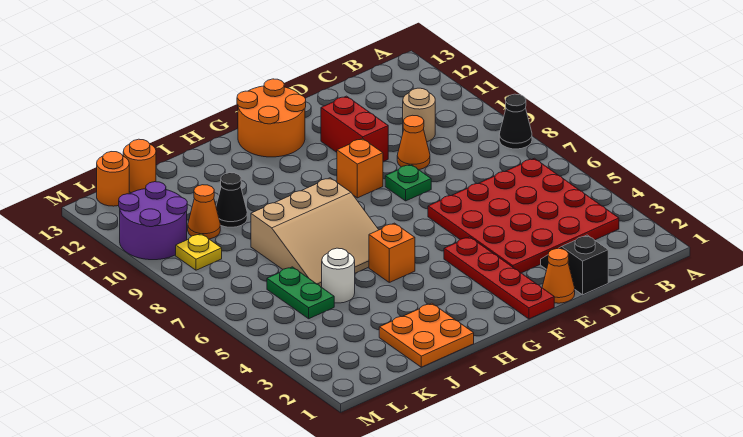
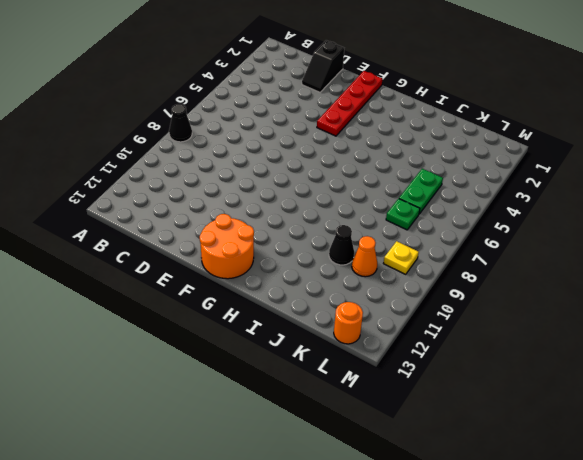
green 1x1 plate [386,199,420,230] -> green 1x1 plate moved to [385,164,431,201]
none -> red 4x4 plate [428,158,619,273]
none -> tan 1x1 round brick [403,88,435,142]
none -> orange 1x1 cone [397,115,430,170]

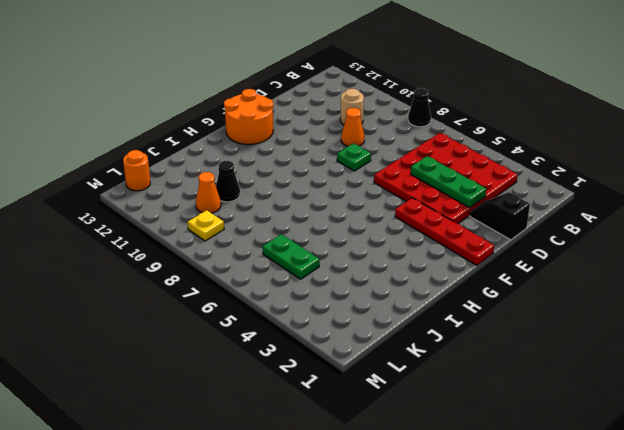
green 1x3 plate [411,156,486,208] -> none
none -> orange 1x1 cone [542,249,575,303]
none -> red 1x2 brick [321,96,388,162]
none -> orange 1x1 brick [337,138,383,198]

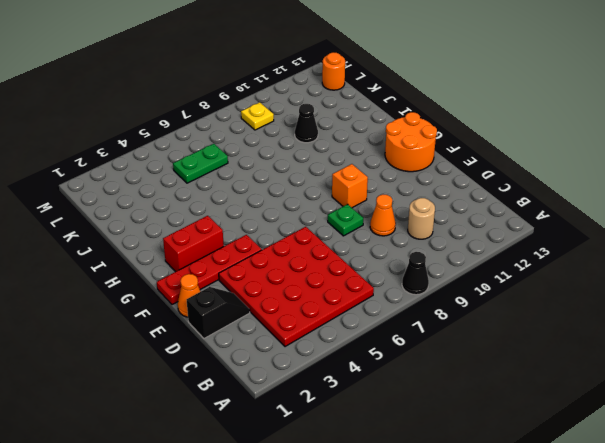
red 1x2 brick [163,216,224,272] -> red 1x2 brick moved to [321,96,388,162]
none -> orange 1x1 brick [369,223,415,282]
none -> tan 3x3 slope [251,178,378,287]
none -> orange 2x2 plate [379,303,474,367]

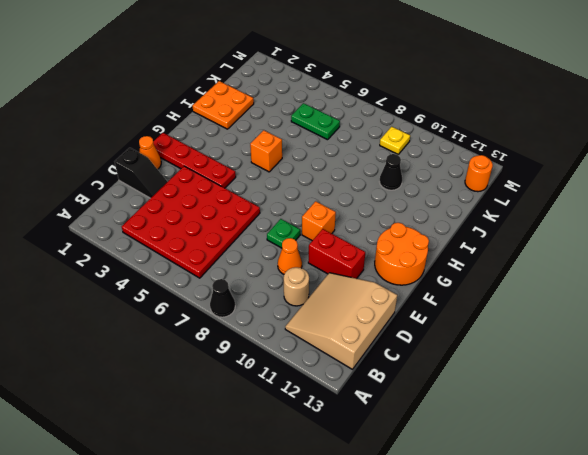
tan 3x3 slope [285,273,397,369] -> tan 3x3 slope moved to [251,178,378,287]
none -> white 1x1 round brick [322,248,355,303]
none -> orange 1x1 cone [188,185,220,239]
none -> orange 1x1 round brick [123,139,156,193]

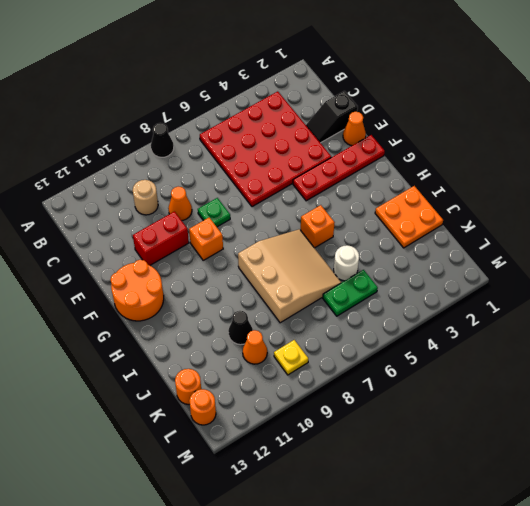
none -> purple 2x2 round brick [119,182,187,260]

